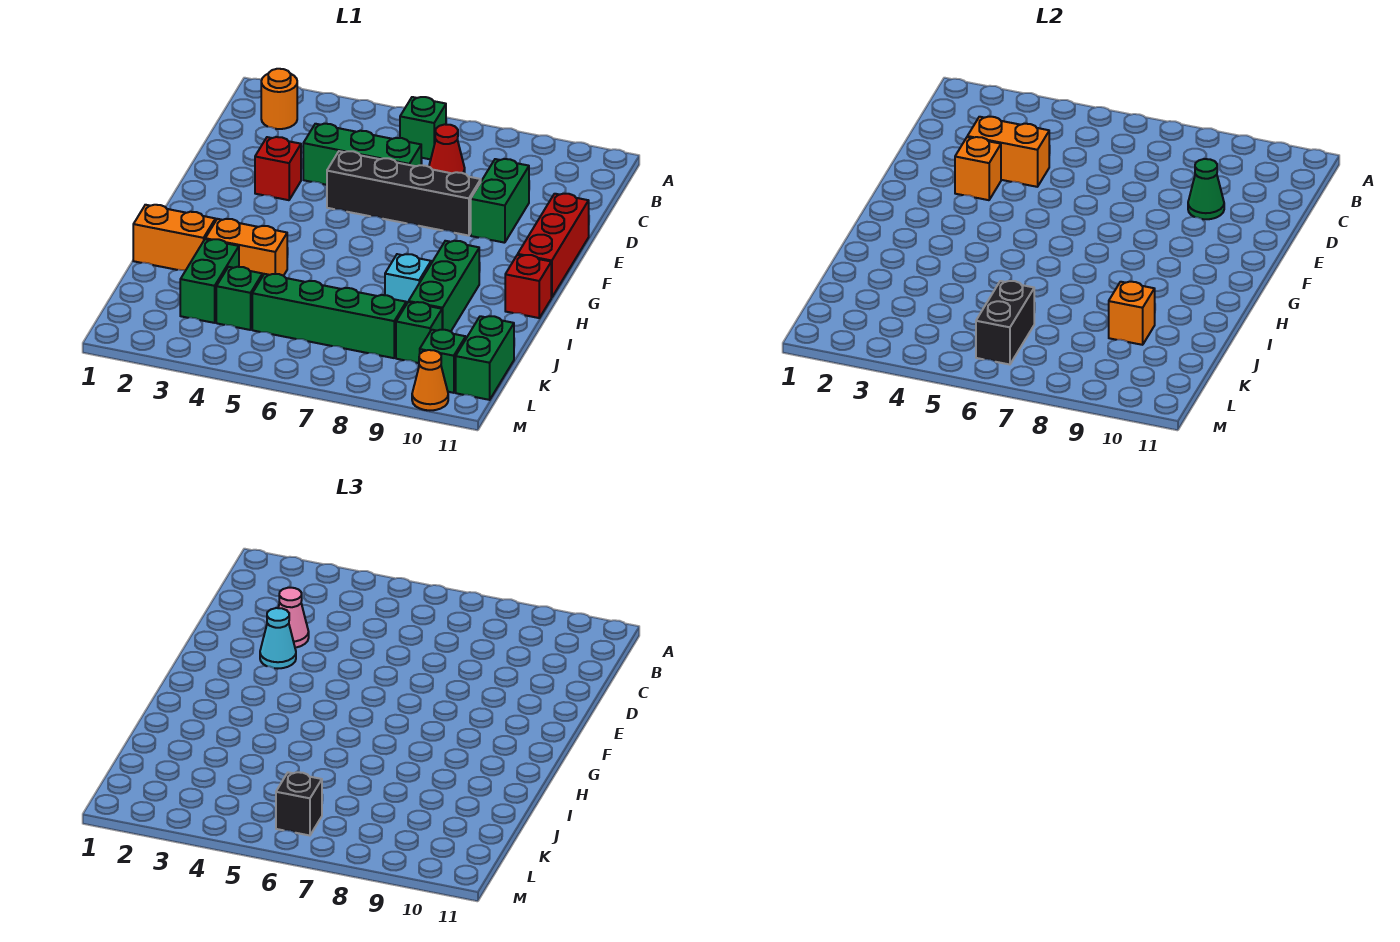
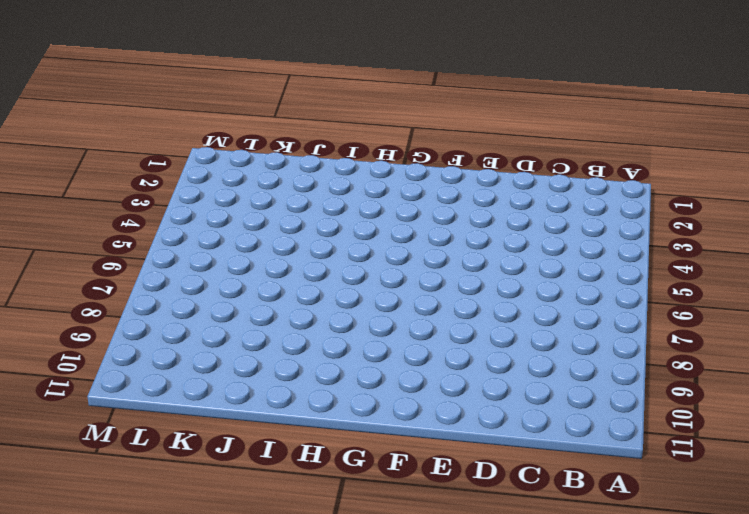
none -> orange 1x1 round brick [261,69,297,129]
none -> green 1x1 brick [400,97,446,159]
none -> red 1x1 cone [429,124,465,174]

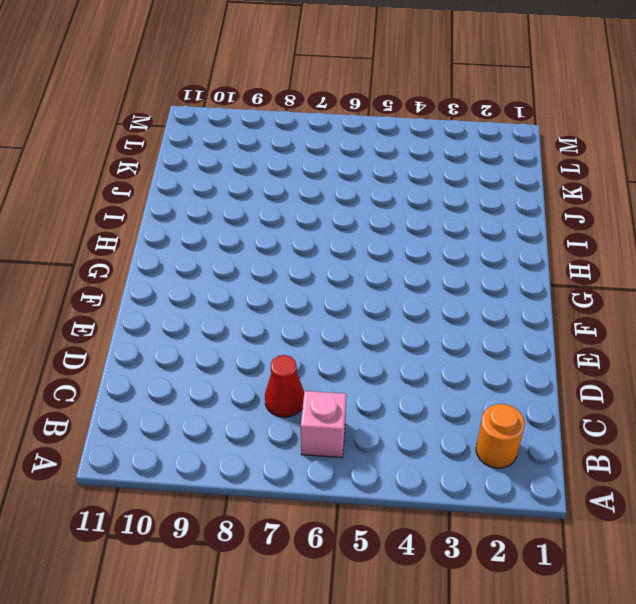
pink 1x1 brick [301,391,346,458] -> green 1x1 brick [400,97,446,159]
none -> green 1x3 brick [303,124,421,185]
none -> green 1x2 brick [471,159,529,243]
none -> red 1x1 brick [255,137,301,200]

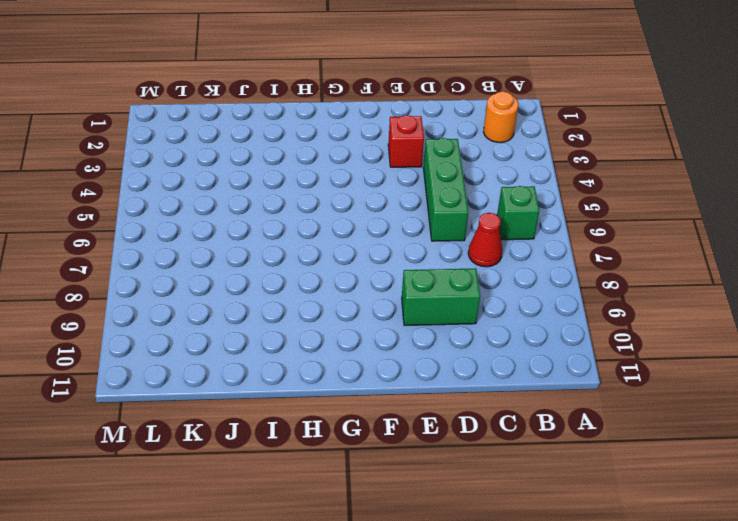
none -> black 1x4 brick [327,151,481,236]
none -> red 1x3 brick [518,194,589,298]
none -> green 1x3 brick [409,241,479,331]

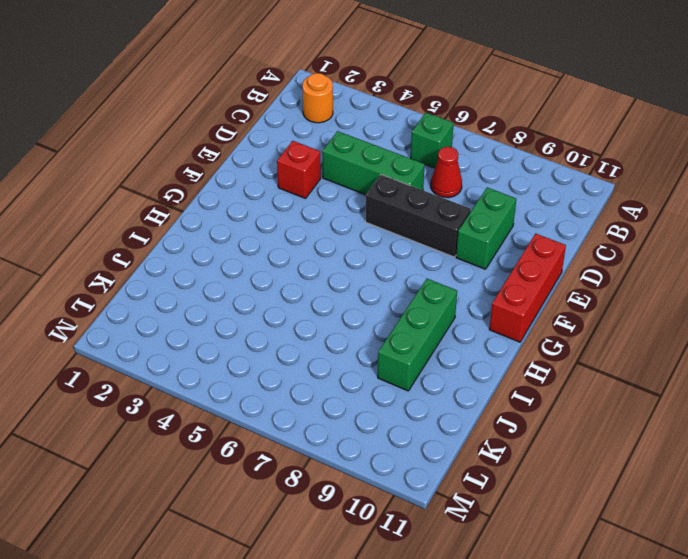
black 1x3 brick [366,175,471,257] -> black 1x4 brick [327,151,481,236]
none -> red 1x1 brick [505,255,551,318]
none -> orange 1x2 brick [133,205,215,271]
none -> orange 1x2 brick [205,219,287,276]

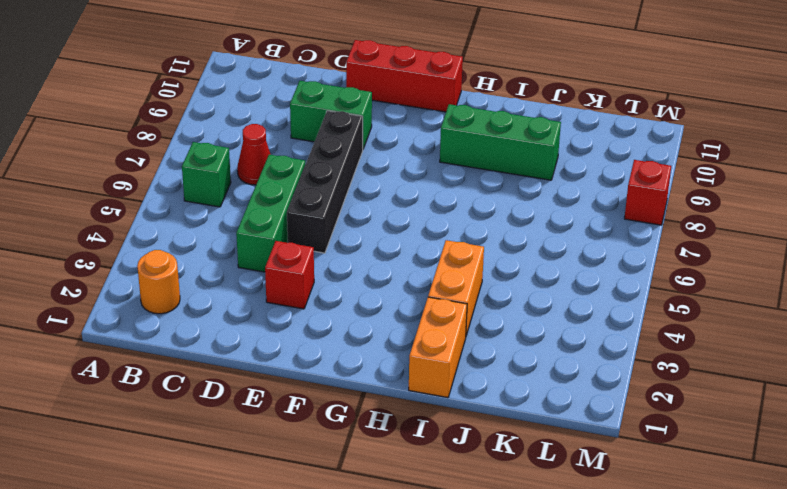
red 1x1 brick [624,160,671,225] -> red 1x1 brick moved to [505,255,551,318]
none -> cyan 1x1 brick [385,254,431,304]
none -> green 1x2 brick [180,239,239,323]
none -> green 1x1 brick [216,267,262,330]

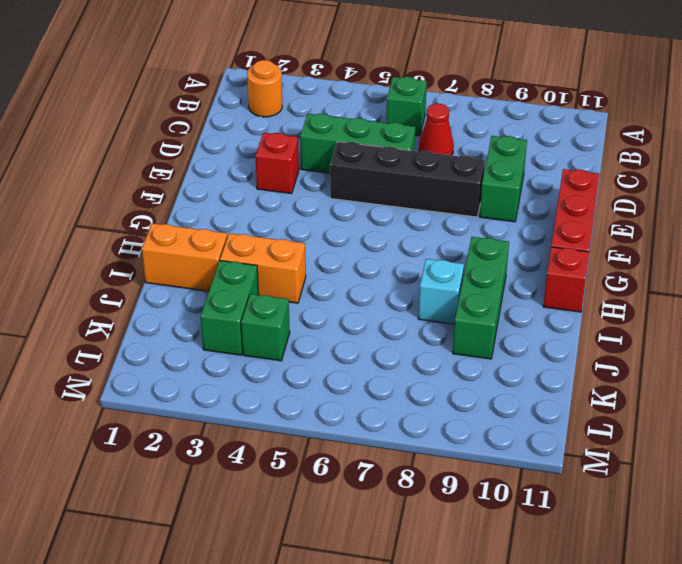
none -> green 1x4 brick [252,274,406,358]
none -> green 1x1 brick [396,302,442,363]
none -> green 1x2 brick [456,316,514,400]

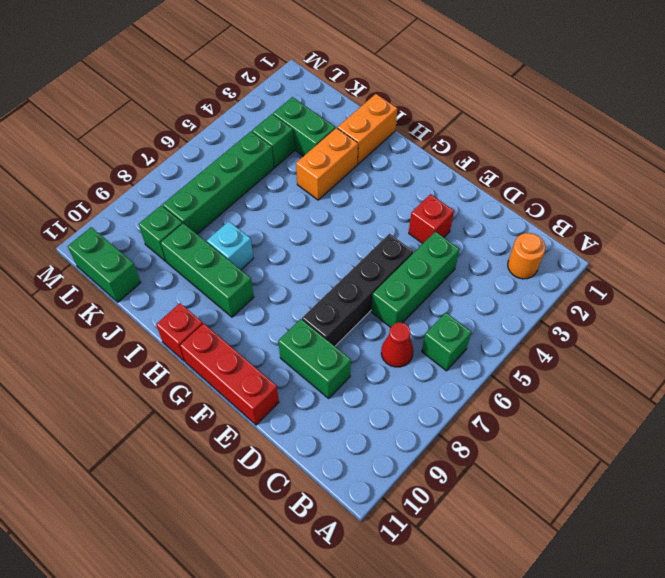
none -> green 1x1 brick [420,329,466,393]
none -> orange 1x1 cone [412,350,448,410]
none -> orange 1x2 brick [967,117,1049,187]

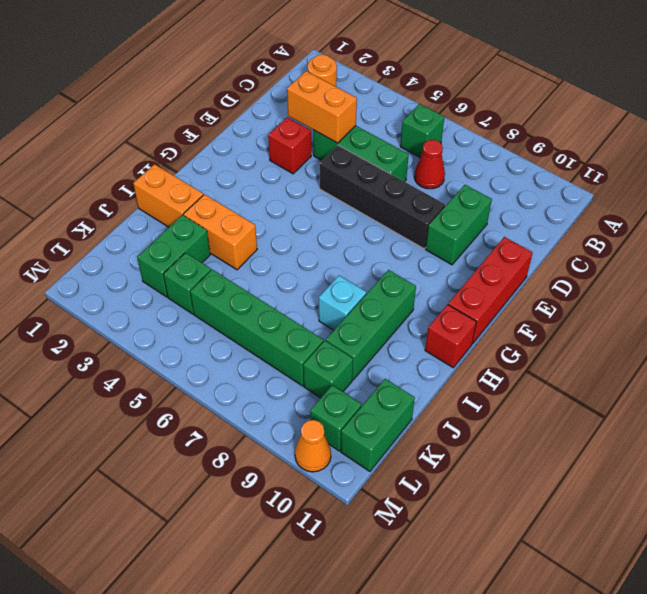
none -> green 1x1 cone [1188,159,1224,219]
none -> orange 1x1 brick [955,137,1001,200]
none -> orange 1x1 brick [1109,282,1155,345]

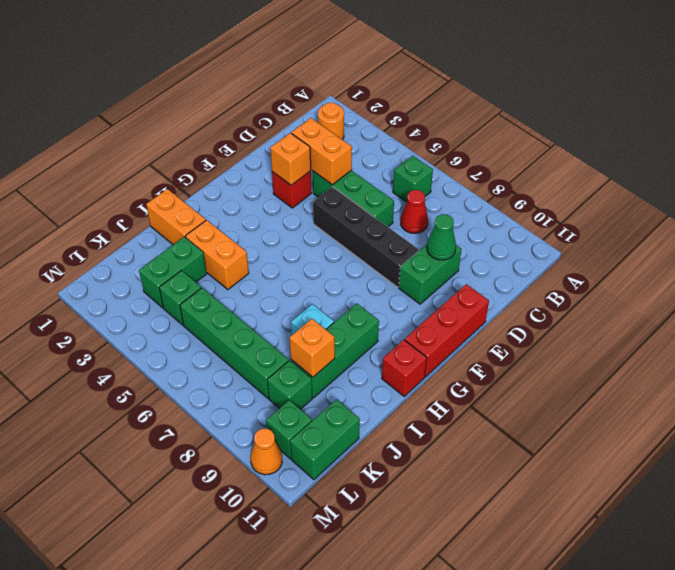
none -> black 1x2 brick [976,281,1034,365]
none -> pink 1x1 cone [278,588,309,648]
none -> cyan 1x1 cone [260,608,296,669]

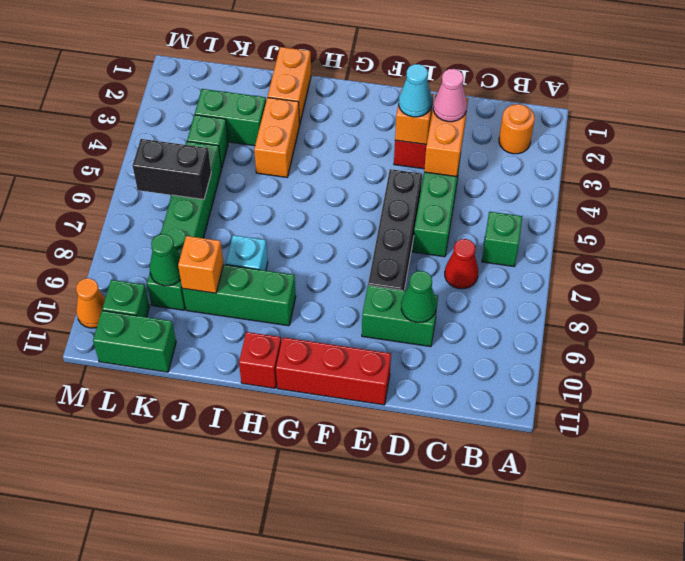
green 1x1 cone [150,234,181,286] -> none
none -> black 1x1 brick [276,772,322,836]

